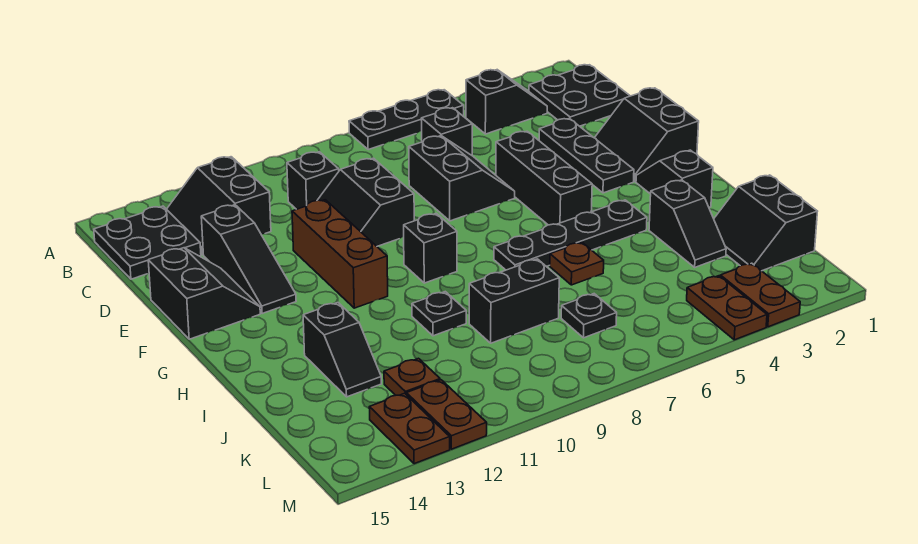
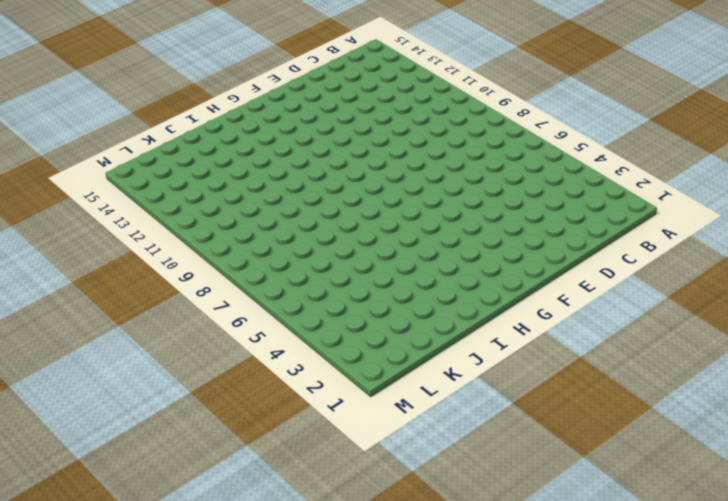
none -> black 1x3 plate [349,90,464,150]
none -> black 2x2 plate [529,65,630,126]
none -> black 1x2 slope [466,70,547,134]
none -> black 2x2 slope [167,157,271,255]

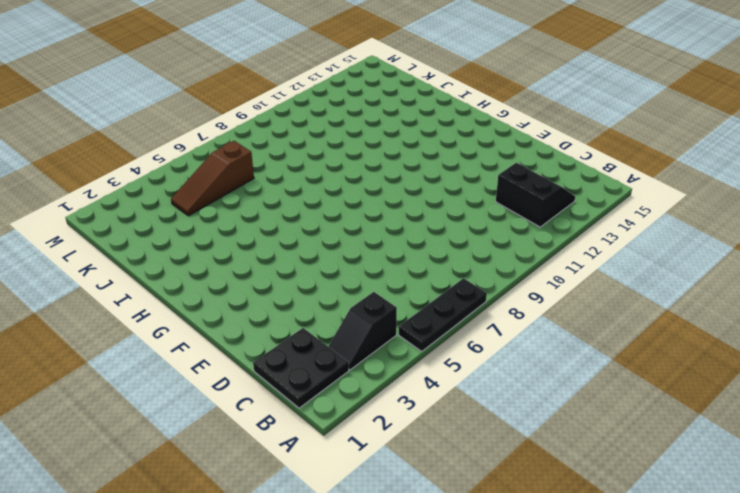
brown 1x3 slope [171,141,254,216] -> none
none -> black 2x2 plate [94,206,201,279]
none -> black 1x1 brick [421,108,472,155]
none -> black 1x1 brick [287,152,339,209]
none -> black 1x3 plate [539,119,634,193]

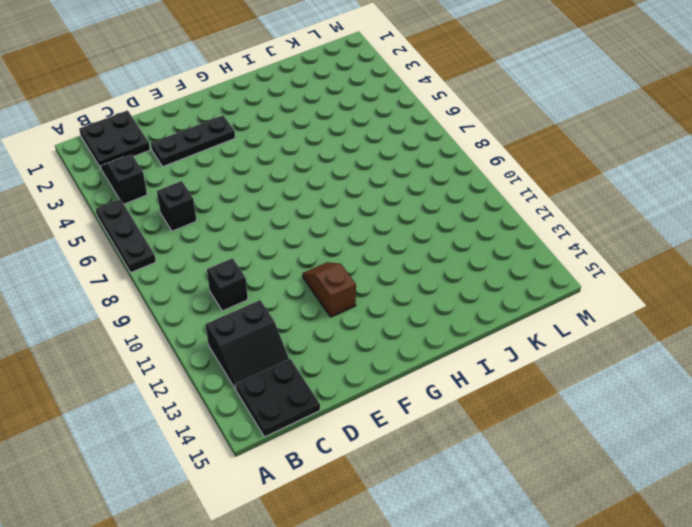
brown 1x2 slope [302,262,356,317] -> brown 1x3 brick [292,200,388,308]
none -> black 2x2 slope [409,136,515,221]
none -> black 2x2 slope [318,158,414,246]
none -> black 1x3 slope [201,205,296,314]
none -> black 2x2 slope [595,88,699,182]

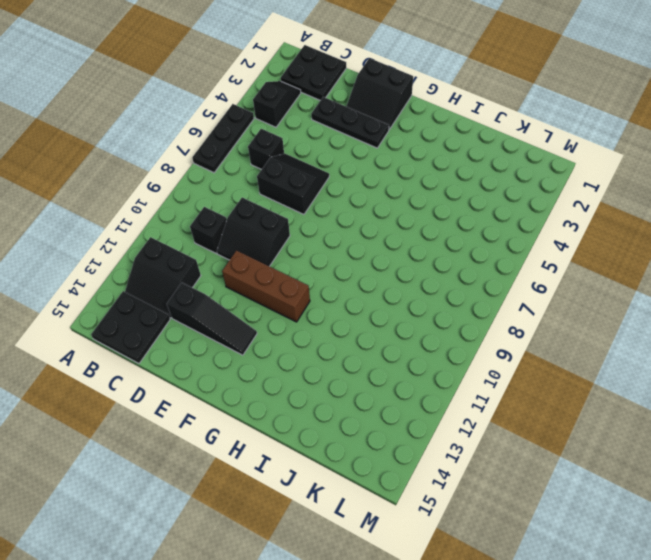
none -> black 1x3 brick [496,131,592,225]
none -> black 2x2 slope [148,248,260,339]
none -> black 1x2 slope [636,150,713,207]
none -> black 1x1 brick [404,213,457,283]

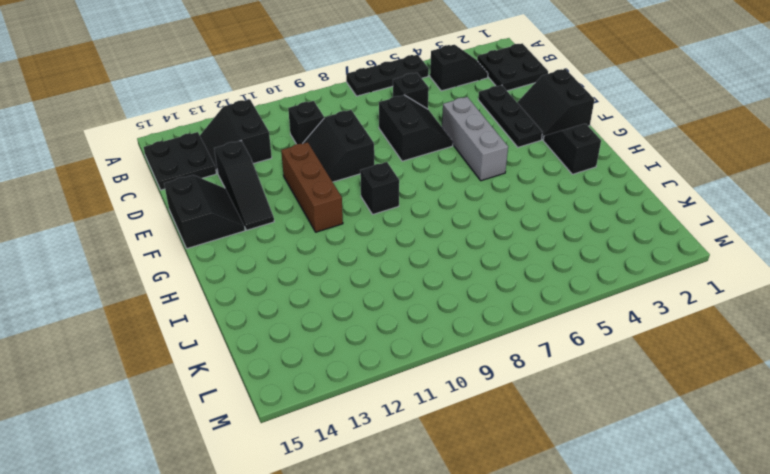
grey 1x3 brick [442,97,508,181] -> black 1x3 brick [496,131,592,225]
none -> black 1x4 plate [494,200,647,270]
none -> black 1x2 slope [649,180,726,267]
none -> brown 1x1 plate [550,242,604,285]
none -> black 1x1 plate [412,292,466,336]

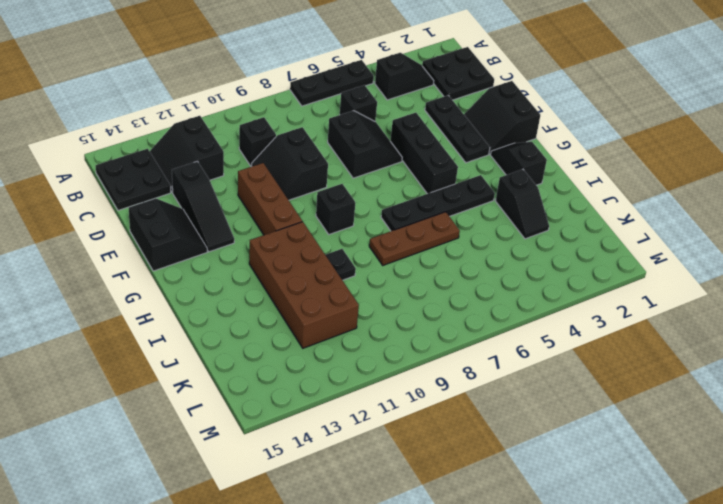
brown 2x4 brick [249,222,359,348] -> brown 1x1 plate [384,358,440,395]
brown 1x3 plate [369,212,460,265] -> brown 1x1 plate [550,242,604,285]
none -> black 1x2 slope [303,303,381,397]
none -> black 2x2 slope [714,175,818,271]
none -> black 1x2 brick [469,259,559,343]
none -> black 1x1 plate [561,294,617,338]

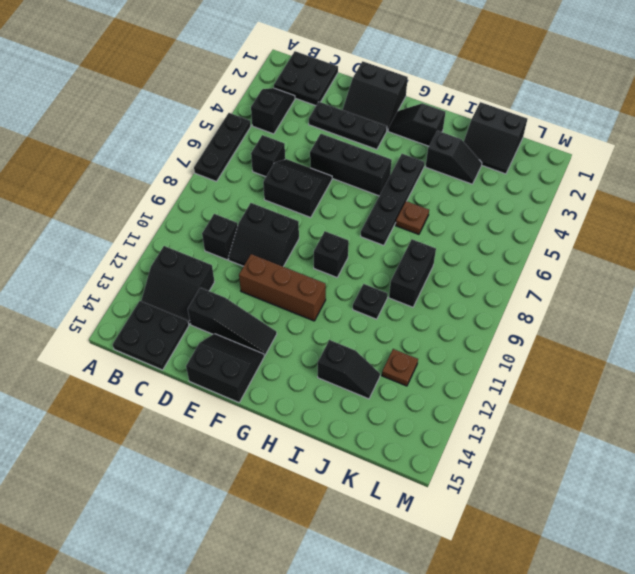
none -> black 1x1 plate [561,294,617,338]
none -> brown 1x2 plate [720,263,800,327]
none -> brown 1x2 plate [687,276,767,340]
none -> brown 1x2 plate [406,380,487,449]

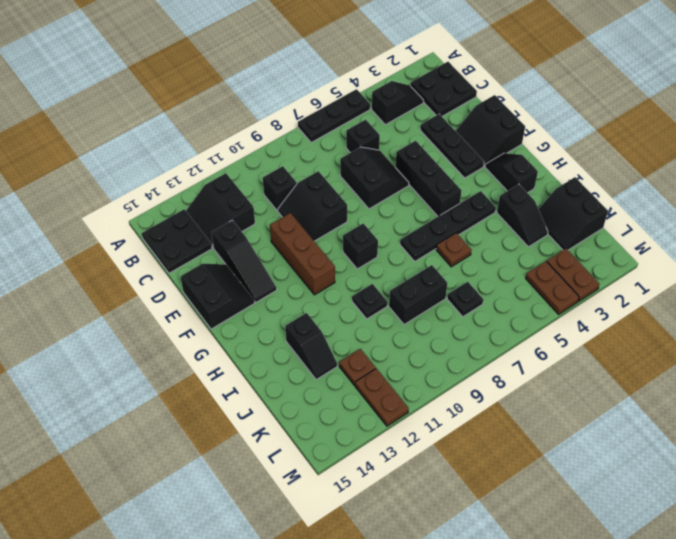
none -> brown 1x2 plate [369,393,450,464]

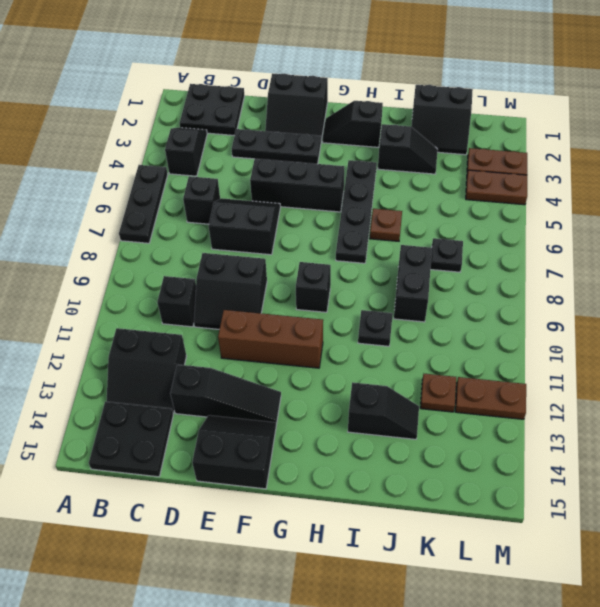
none -> brown 1x2 plate [369,393,450,464]

